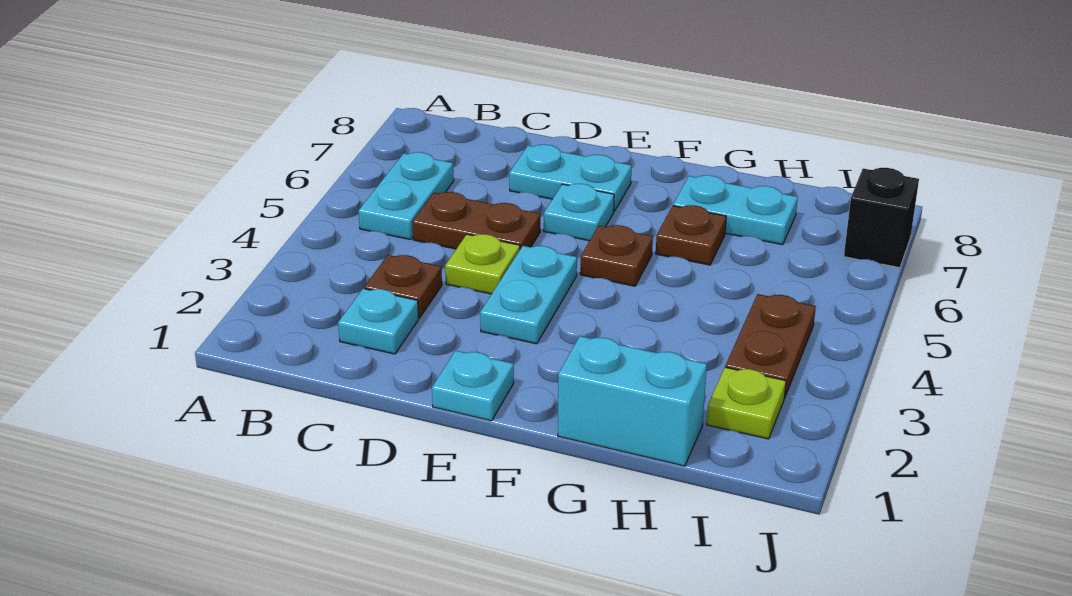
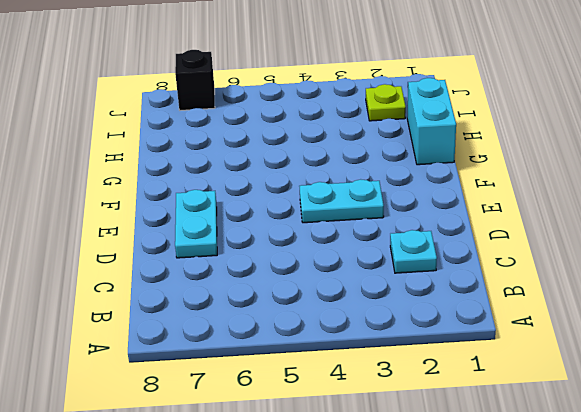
none -> cyan 1x2 plate [359,152,454,240]
none -> brown 1x1 plate [364,255,442,318]
none -> brown 1x2 plate [413,192,540,249]

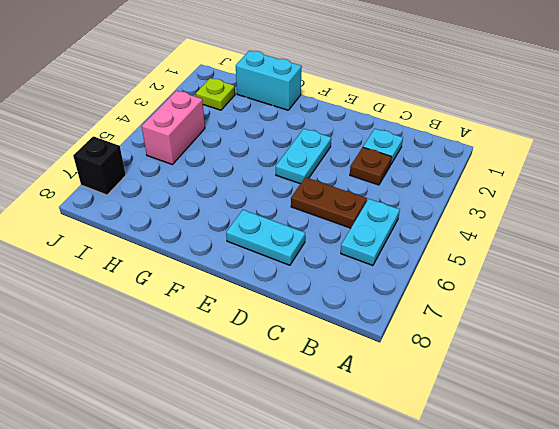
pink 1x2 brick [142,91,205,165] -> brown 1x2 plate [725,294,816,398]
none -> lime 1x1 plate [445,234,520,294]
none -> cyan 1x1 plate [432,351,514,421]
none -> cyan 1x1 plate [544,184,614,241]

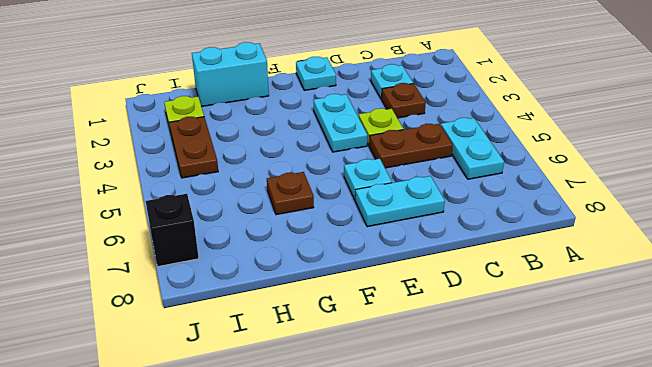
none -> brown 1x1 plate [580,225,653,286]
none -> cyan 1x2 plate [673,175,798,245]

